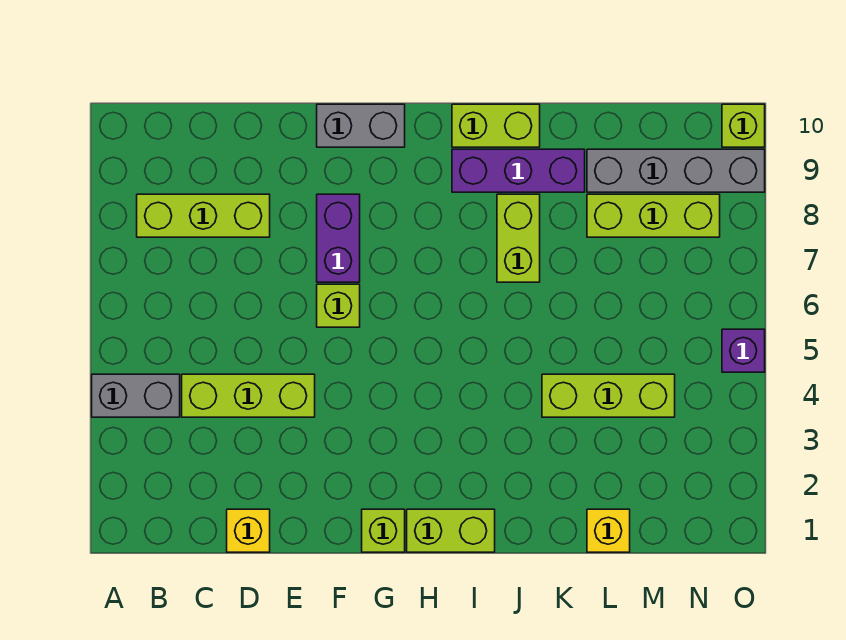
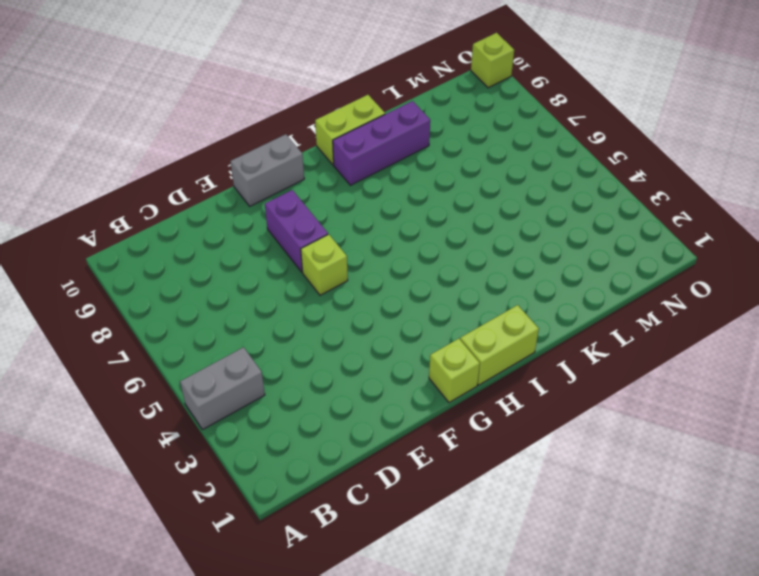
none -> lime 1x3 brick [137,194,270,237]
none -> lime 1x3 brick [182,374,315,417]
none -> yellow 1x1 brick [227,509,270,552]

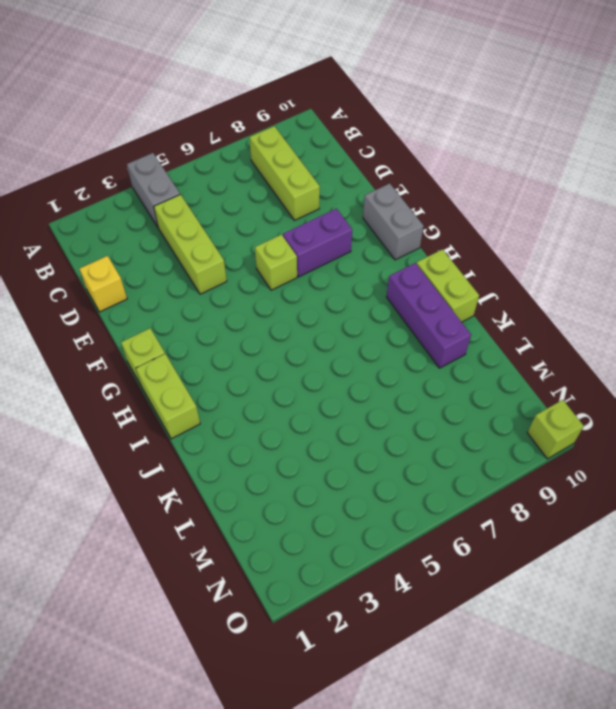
none -> lime 1x2 brick [497,194,540,282]
none -> lime 1x3 brick [542,374,675,417]
none -> yellow 1x1 brick [587,509,630,552]

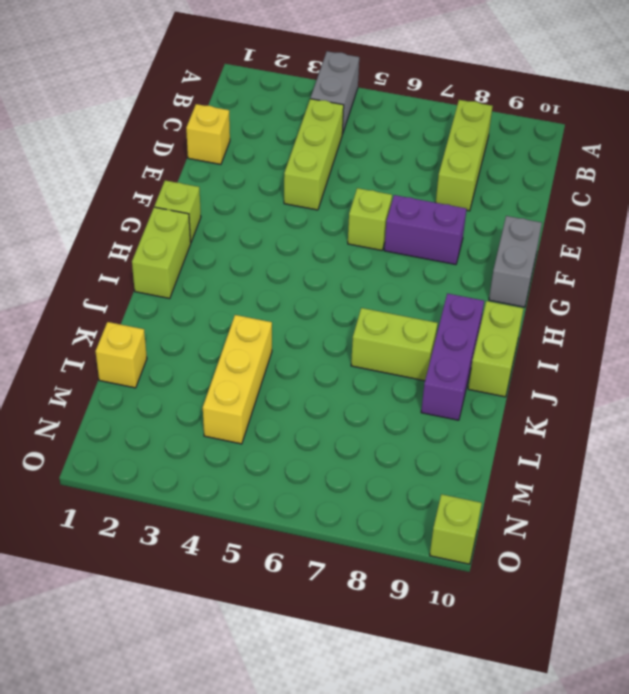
yellow 1x3 brick [203,315,272,444] -> lime 1x3 brick [542,374,675,417]
none -> lime 1x3 brick [587,194,720,237]
none -> grey 1x4 brick [587,149,765,192]
none -> purple 1x1 brick [722,329,765,372]

